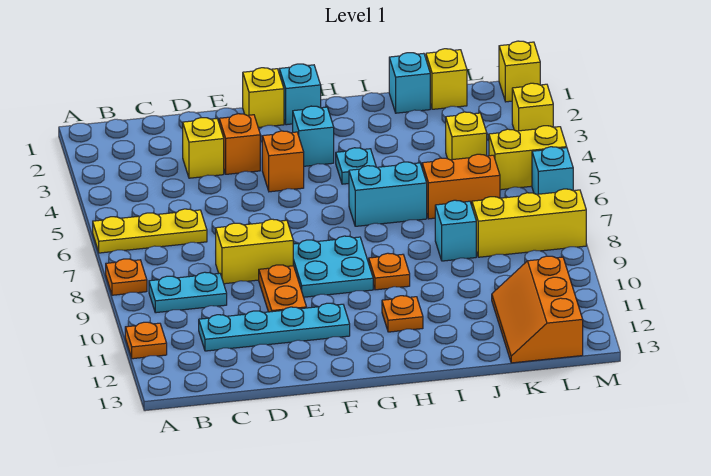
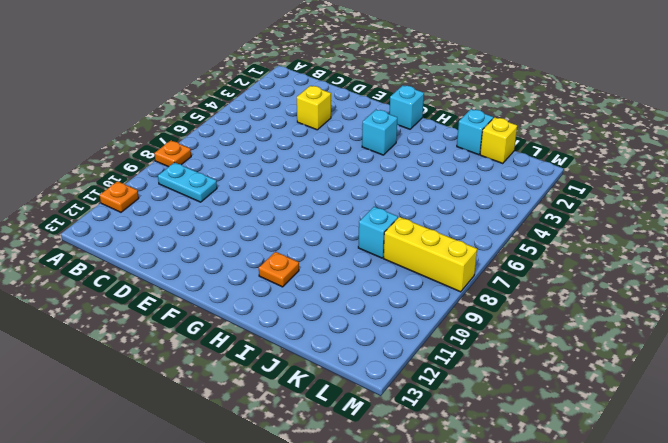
none -> yellow 1x3 plate [93,209,207,253]
none -> cyan 1x4 plate [199,303,350,351]
none -> yellow 1x2 brick [216,219,293,284]

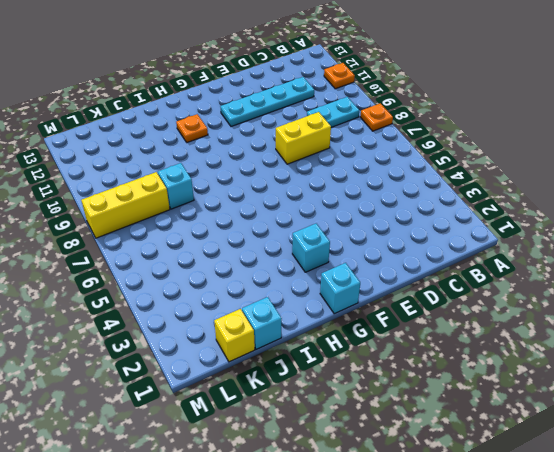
none -> yellow 1x3 plate [93,209,207,253]
none -> yellow 1x1 brick [183,118,224,178]
none -> orange 1x1 brick [219,114,260,174]

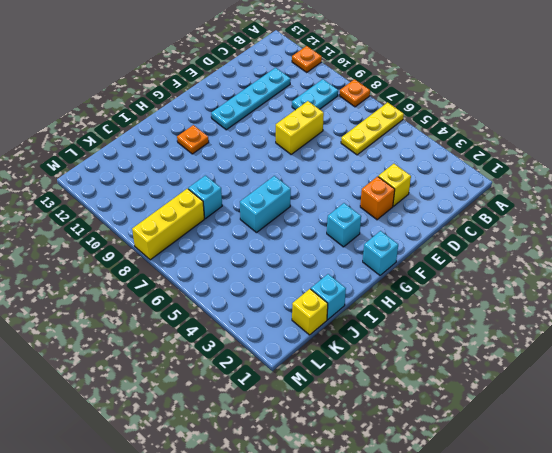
none -> orange 1x2 plate [259,265,307,312]
none -> yellow 1x1 brick [243,68,284,127]
none -> orange 1x1 brick [262,131,304,192]

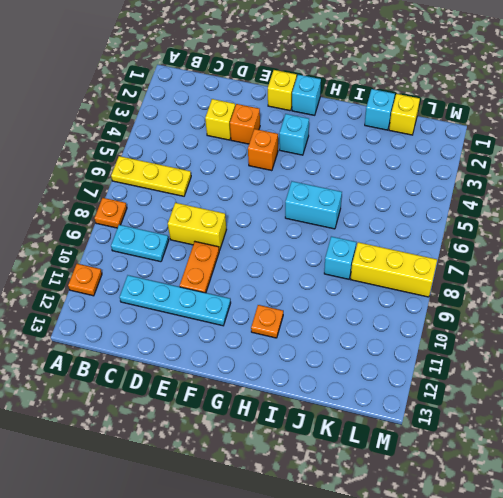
none -> cyan 2x2 plate [293,236,373,297]
none -> cyan 1x1 plate [336,148,376,184]
none -> orange 1x1 plate [369,253,410,290]

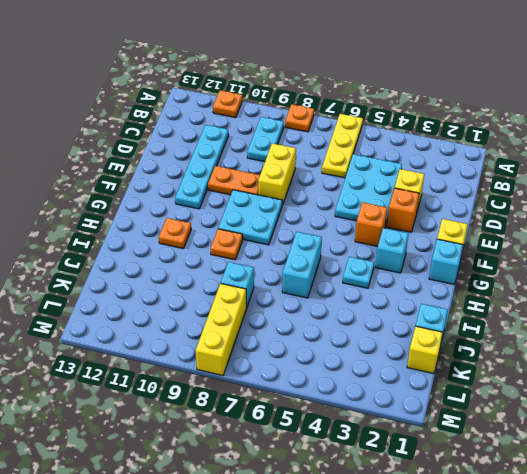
cyan 2x3 plate [335,154,402,223] -> none
none -> orange 1x2 brick [422,154,500,219]
none -> yellow 1x1 brick [446,112,487,160]
none -> orange 2x3 slope [492,256,583,363]

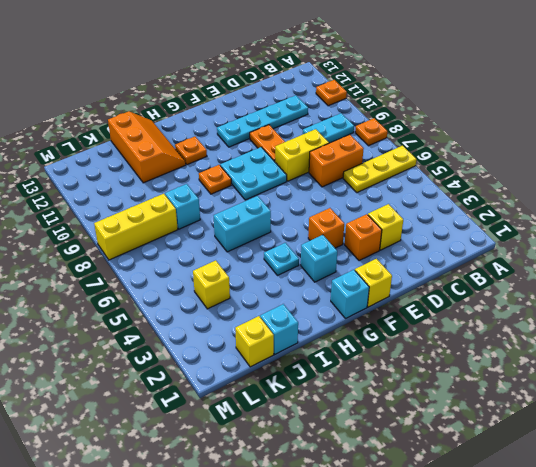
orange 1x2 brick [309,134,364,187] -> orange 1x2 brick moved to [422,154,500,219]
orange 2x3 slope [108,111,186,183] -> orange 2x3 slope moved to [492,256,583,363]
none -> yellow 1x2 brick [489,126,567,190]
none -> yellow 1x1 brick [499,41,540,102]
none -> yellow 1x1 brick [512,83,553,131]

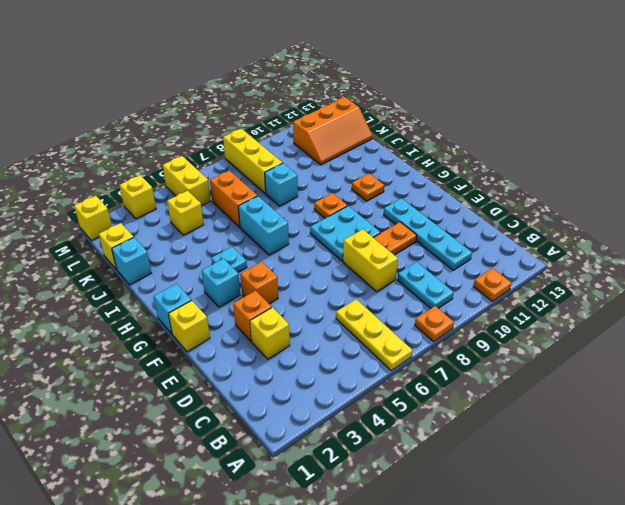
none -> cyan 1x1 brick [532,147,573,194]

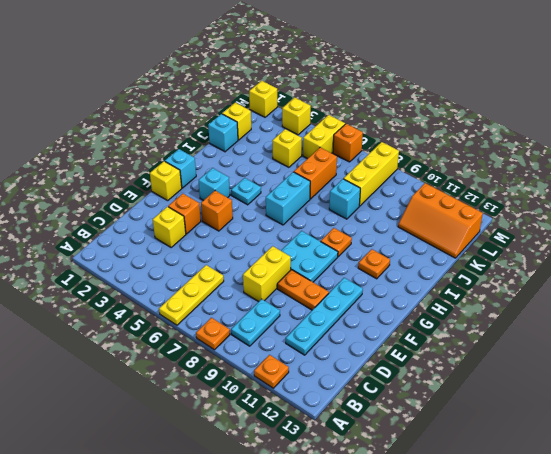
orange 1x1 brick [333,124,363,162] -> cyan 1x1 brick [532,147,573,194]

